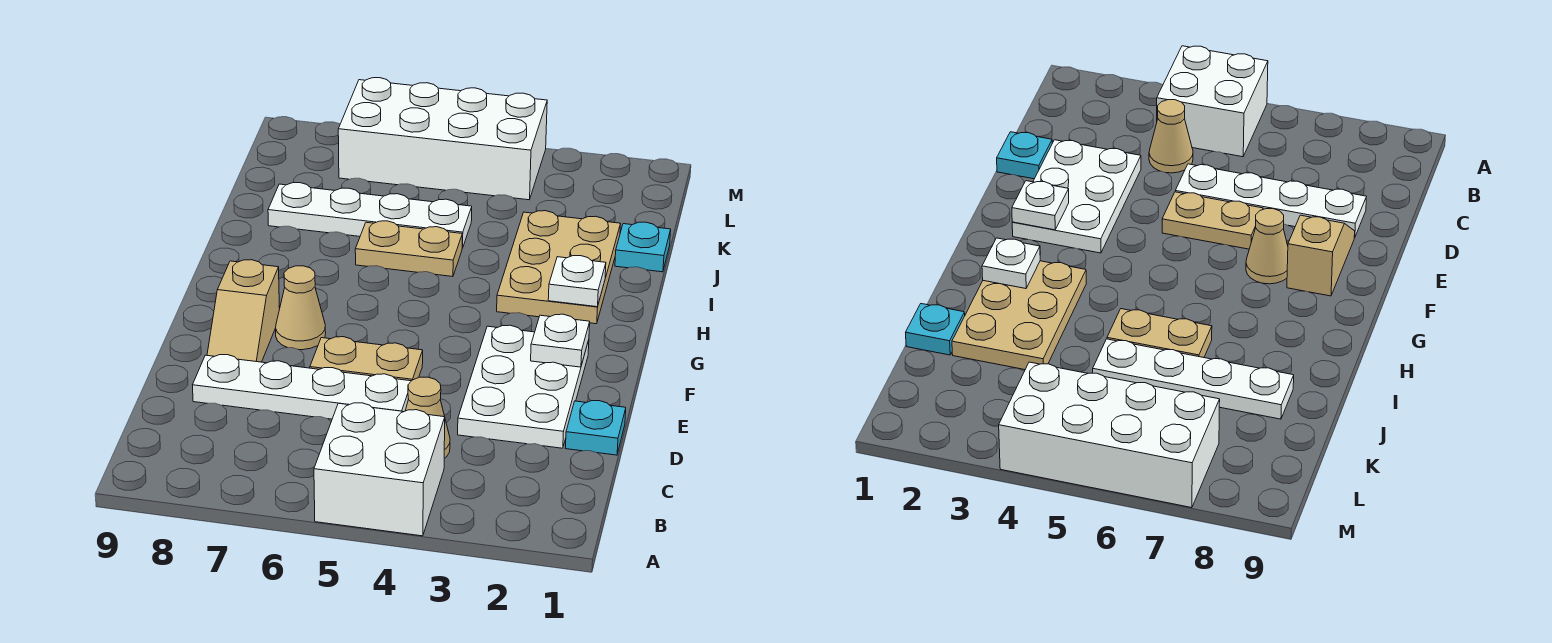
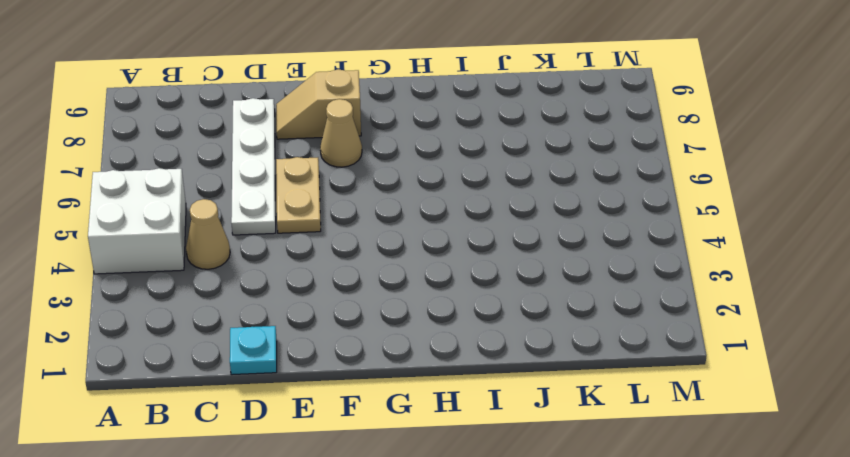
none -> white 2x3 plate [458,325,589,448]
none -> tan 2x3 plate [497,211,620,324]
none -> tan 1x2 plate [355,221,462,277]

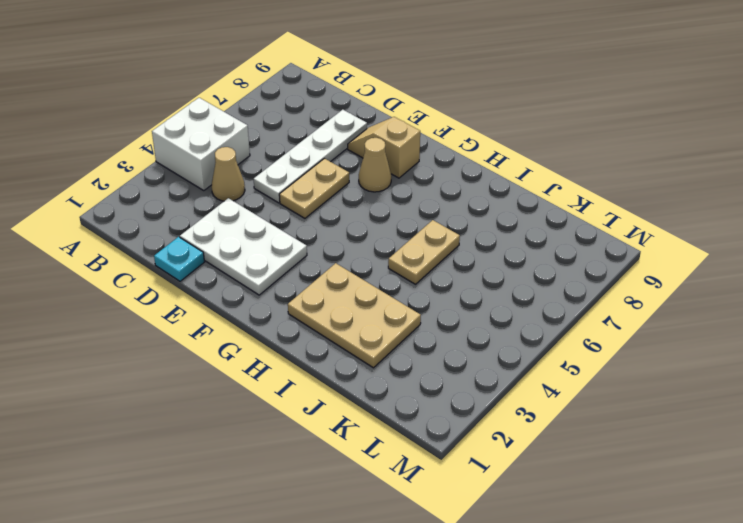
none -> cyan 1x1 plate [615,222,671,272]
none -> white 1x4 plate [268,183,472,248]
none -> white 2x4 brick [338,78,547,200]

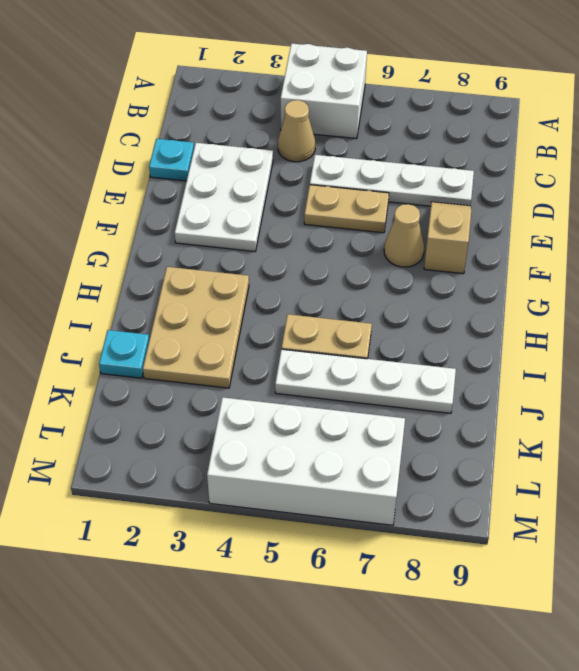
none -> white 1x1 plate [531,314,590,367]
none -> white 1x1 plate [548,256,606,307]

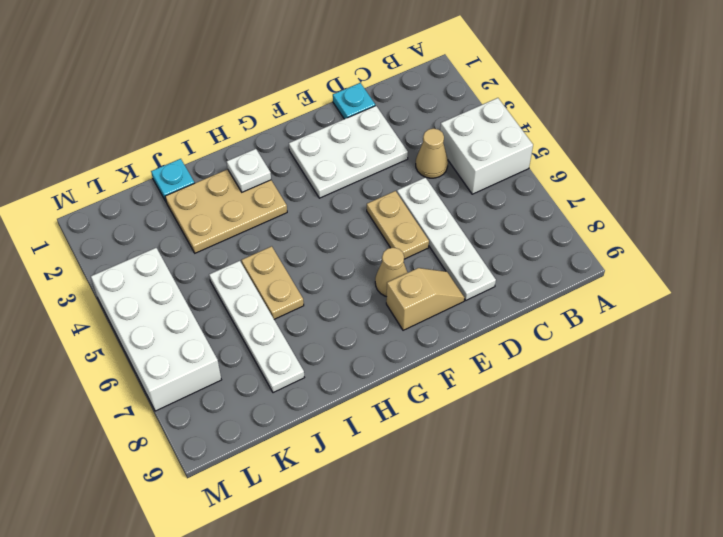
none -> white 1x1 plate [531,314,590,367]

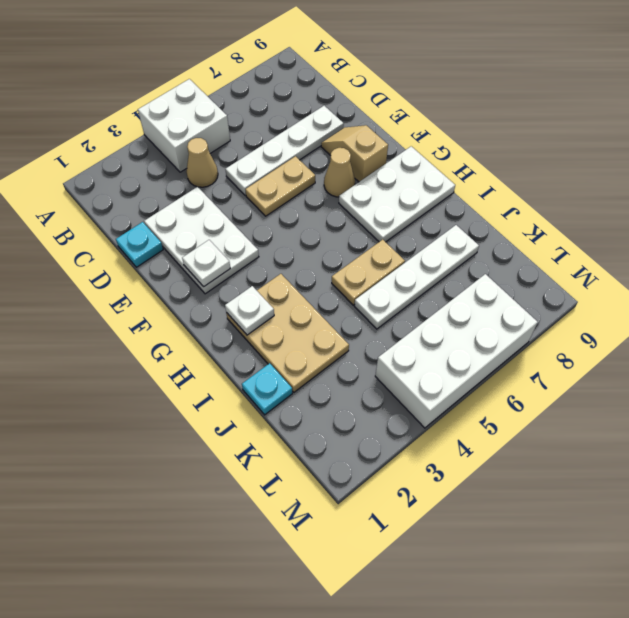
white 2x3 plate [339,146,455,242] -> none

